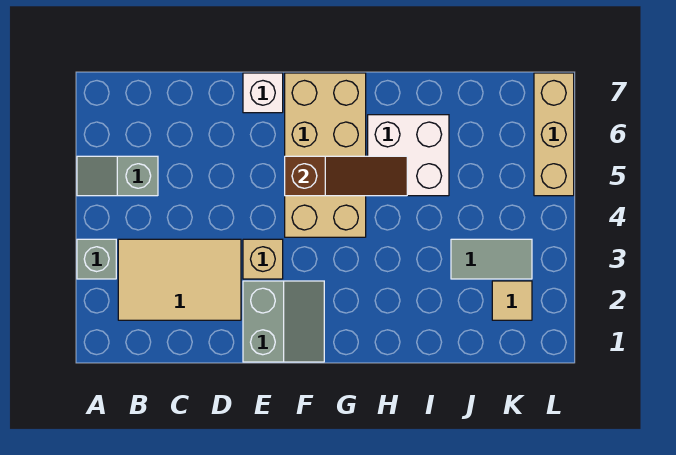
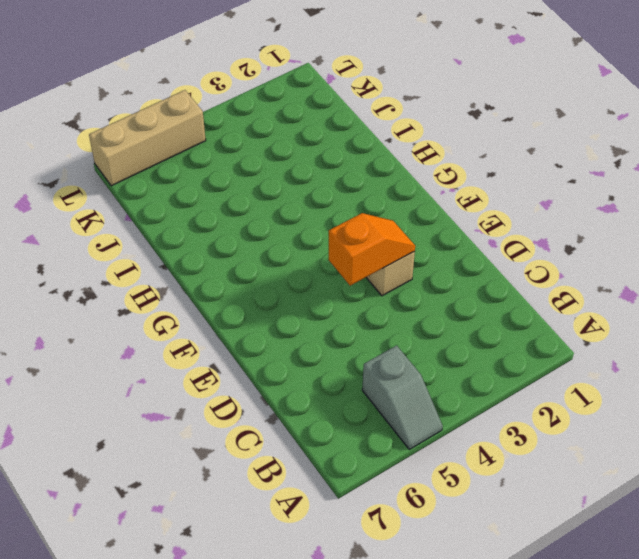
orange 1x2 slope [329,213,415,286] -> none
none -> grey 1x1 brick [77,239,116,279]
none -> tan 2x3 tile [118,239,241,320]
none -> grey 2x2 slope [243,281,324,362]

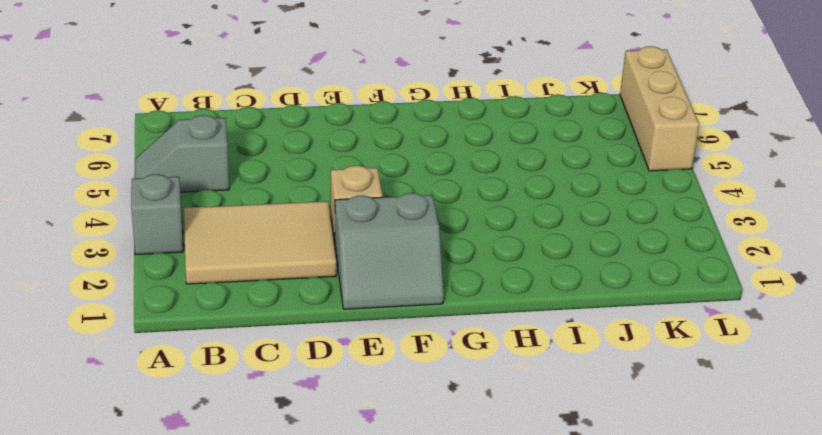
grey 2x2 slope [334,193,444,309] -> grey 2x2 slope turned to [243,281,324,362]
none -> white 1x1 brick [243,73,283,113]
none -> tan 2x4 brick [285,73,366,237]
none -> white 2x2 brick [368,115,449,196]

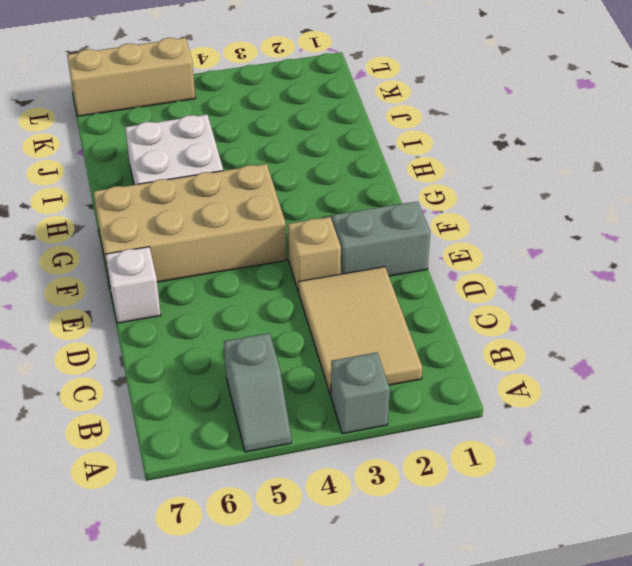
none -> grey 1x2 tile [451,239,532,279]
none -> tan 1x1 tile [492,281,532,320]
none -> brown 1x3 slope [285,156,407,196]

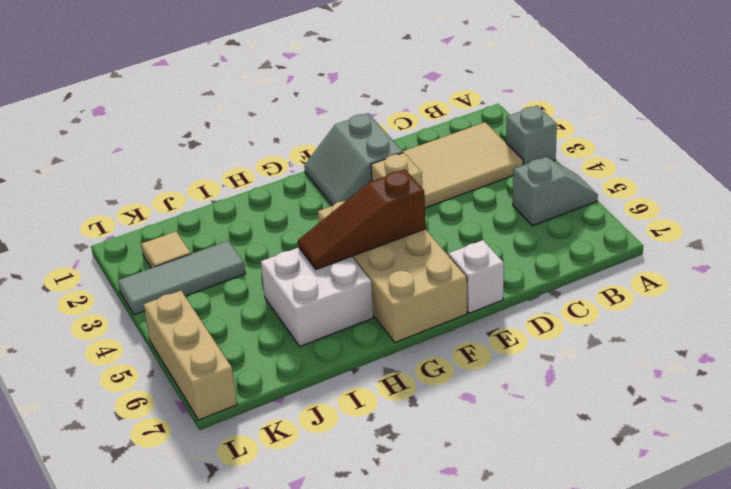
grey 1x3 tile [118,241,245,315] -> grey 1x2 tile [451,239,532,279]

